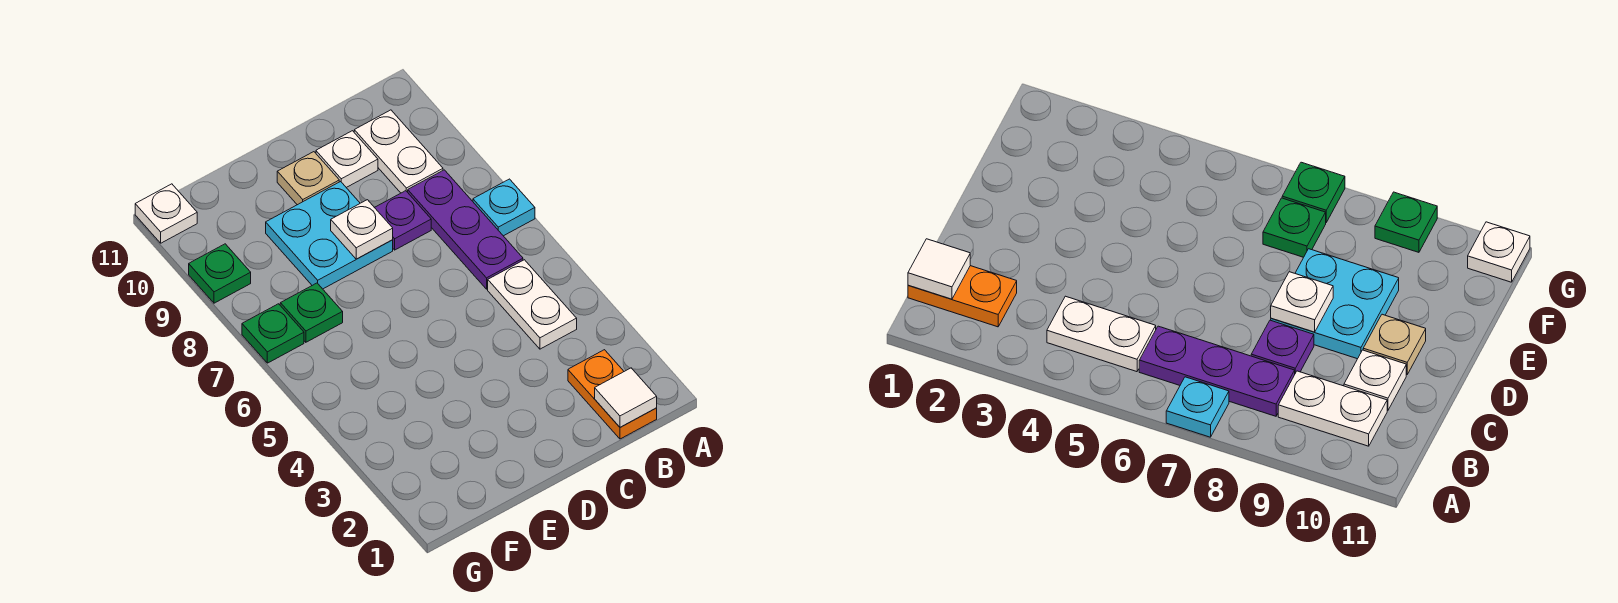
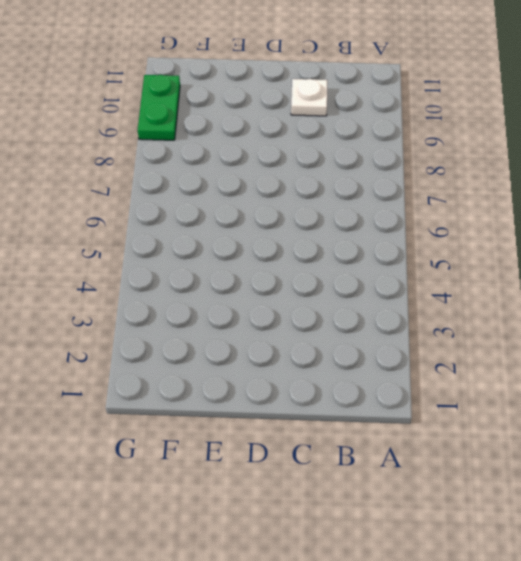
green 1x2 plate [138,75,180,140] -> green 1x1 plate [189,244,251,303]
none -> cyan 1x1 plate [473,179,535,236]
none -> orange 1x2 plate [568,350,657,439]
none -> white 1x2 plate [488,260,577,349]

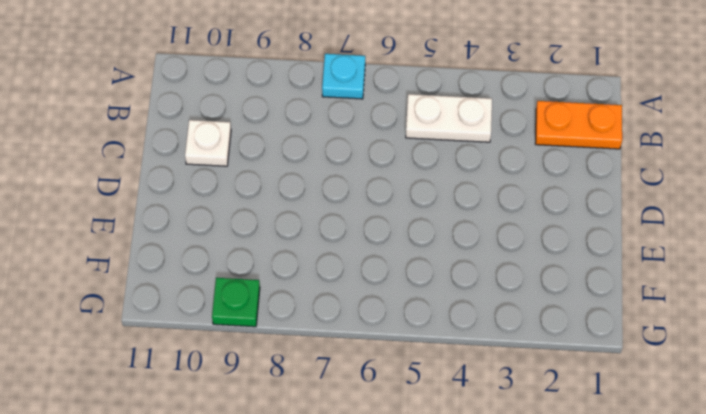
none -> purple 1x3 plate [408,170,523,289]
none -> white 1x2 plate [354,110,443,193]
none -> purple 1x1 plate [375,191,431,250]

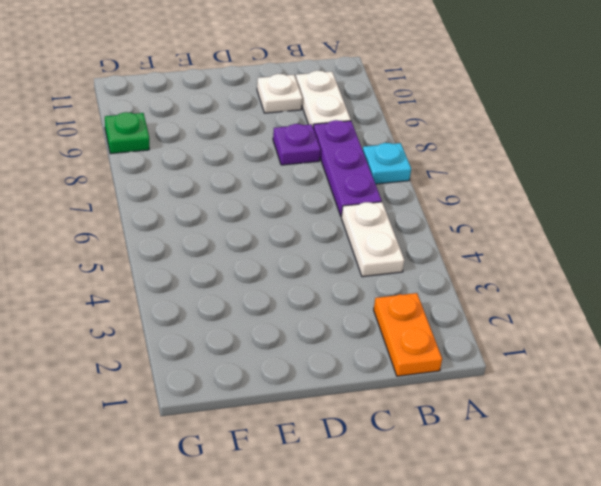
none -> cyan 2x2 plate [266,182,393,289]
none -> tan 1x1 plate [277,152,339,205]
none -> green 1x1 plate [280,283,343,342]

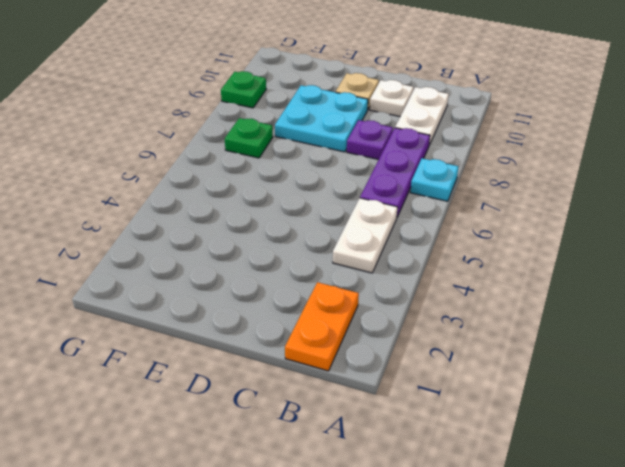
none -> green 1x1 plate [242,304,304,363]
none -> white 1x1 plate [135,184,197,243]
none -> white 1x1 tile [595,368,657,427]

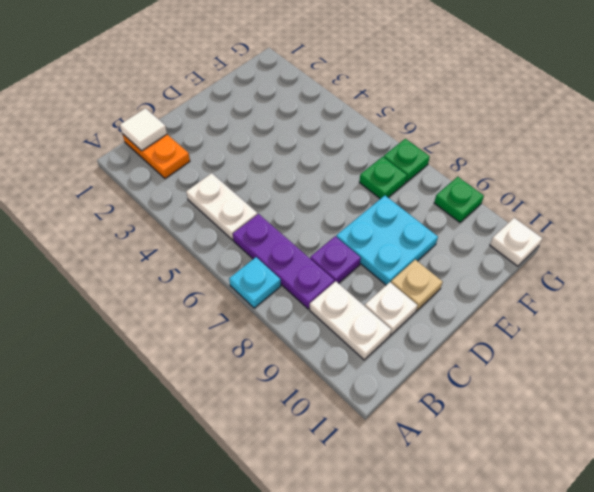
none -> white 1x1 plate [331,200,393,259]

